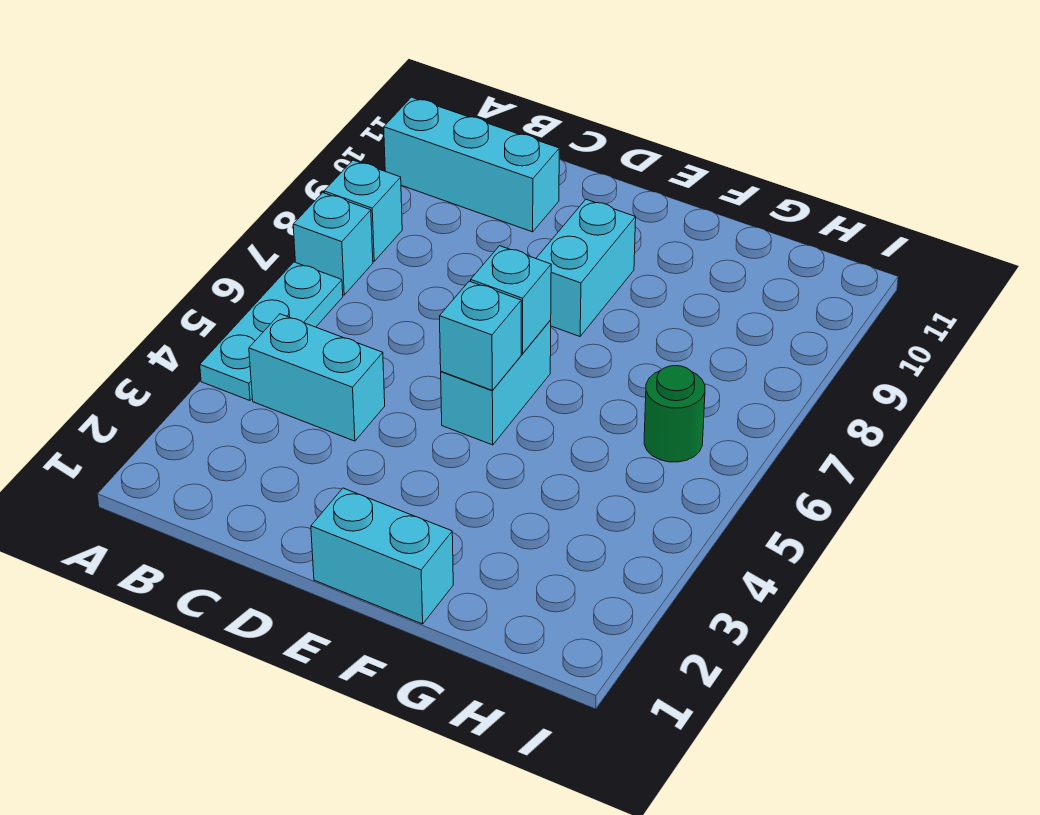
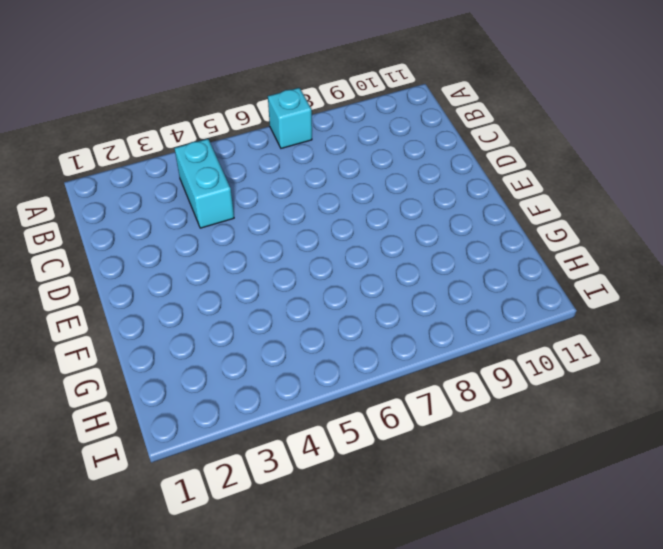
none -> cyan 1x3 plate [200,262,343,401]
none -> cyan 1x1 brick [324,160,402,261]

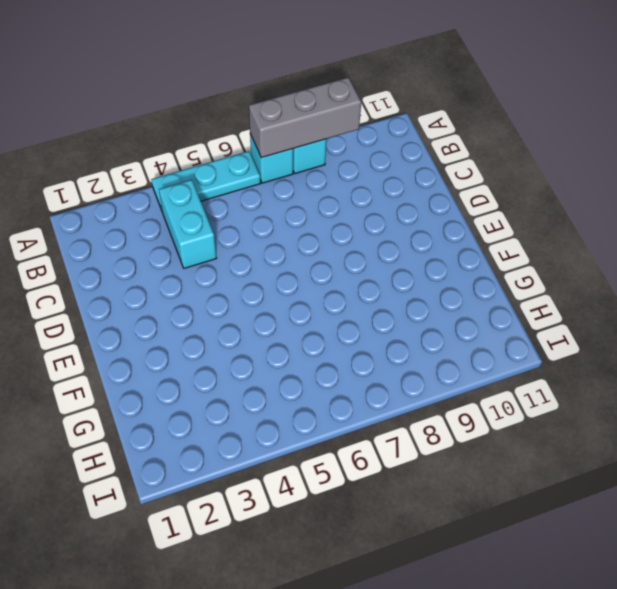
grey 1x3 brick [249,77,361,158] -> none
none -> cyan 1x3 brick [384,97,559,232]
none -> cyan 1x2 brick [311,488,453,624]

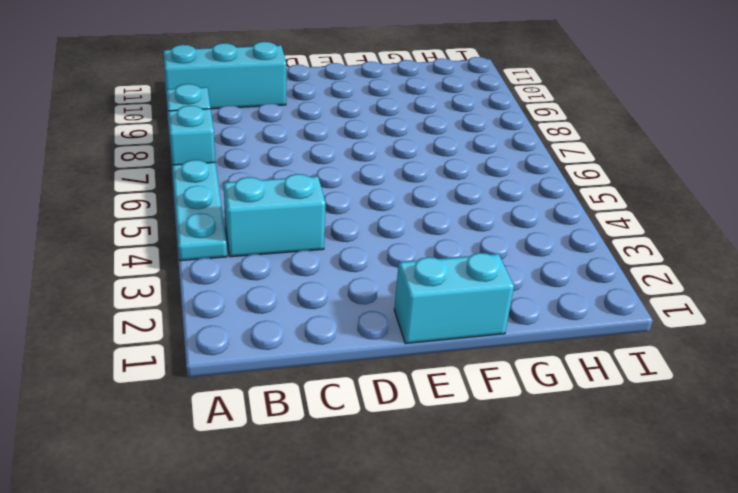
none -> cyan 1x2 brick [441,320,551,445]
none -> cyan 1x2 brick [536,199,636,337]

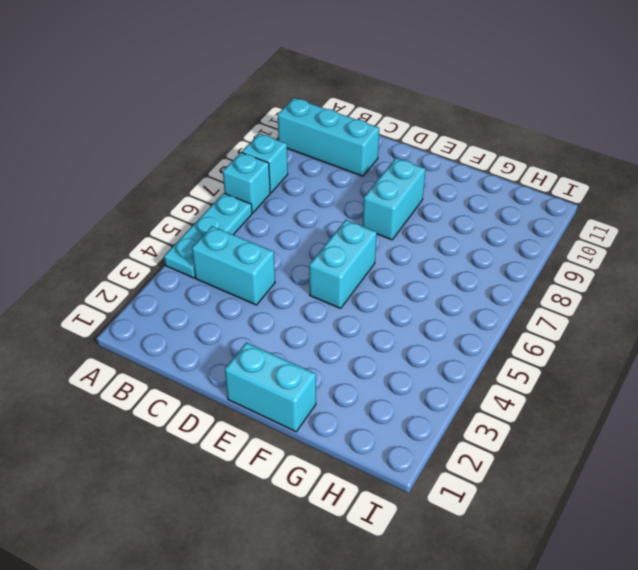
none -> green 1x1 round brick [644,366,705,462]
none -> cyan 1x1 brick [439,281,521,390]

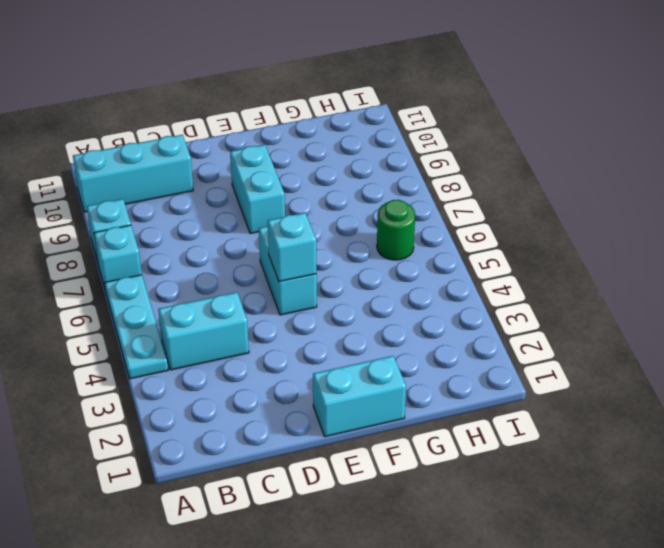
none -> cyan 1x1 brick [471,246,551,354]

